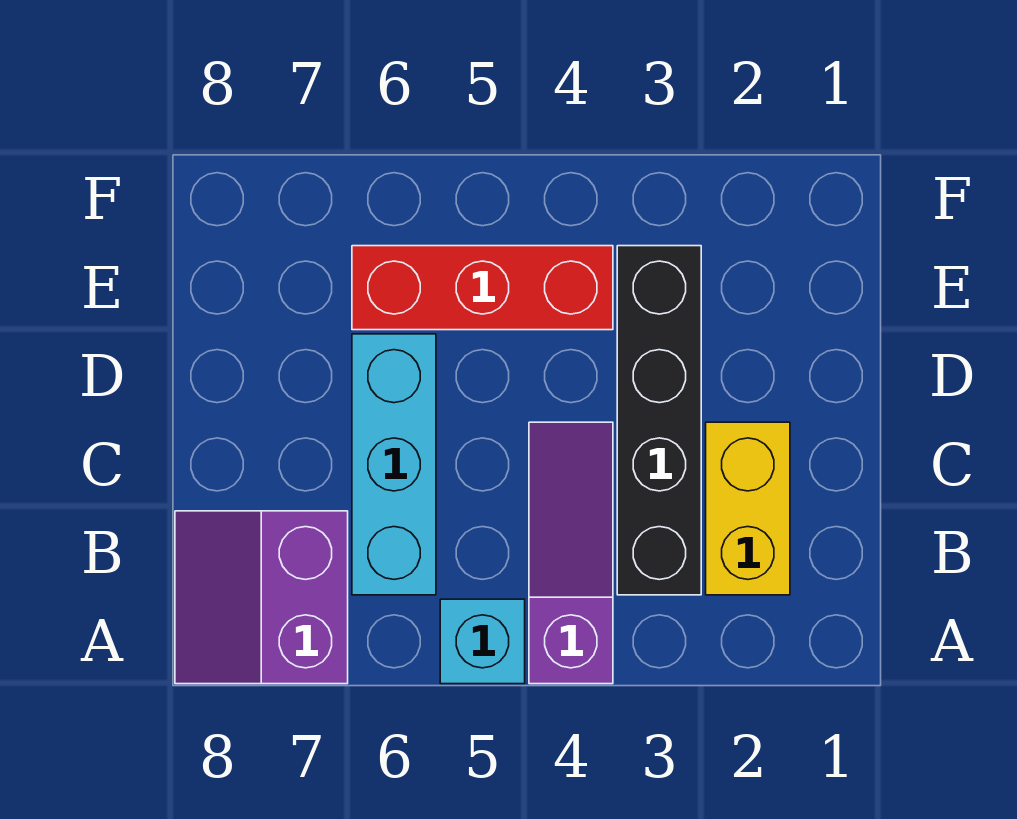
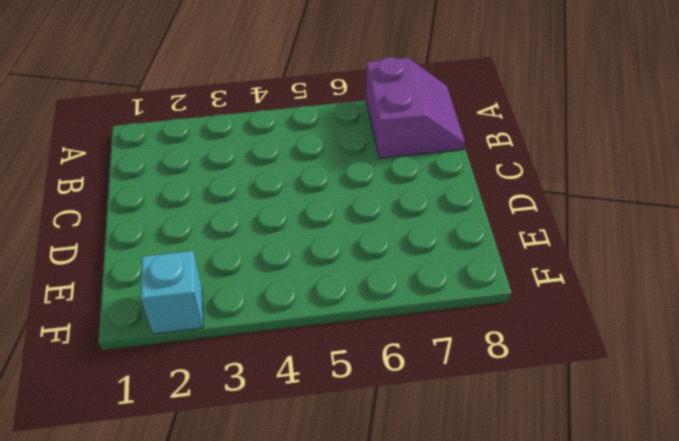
cyan 1x1 brick [141,251,203,334] -> cyan 1x1 brick moved to [440,599,525,684]
none -> purple 1x3 slope [529,422,613,684]
none -> yellow 1x2 brick [706,422,790,595]

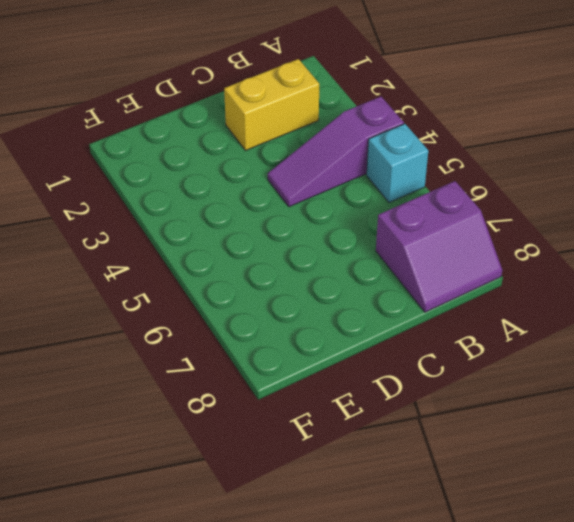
none -> black 1x4 brick [617,246,701,595]
none -> cyan 1x3 brick [352,334,436,595]

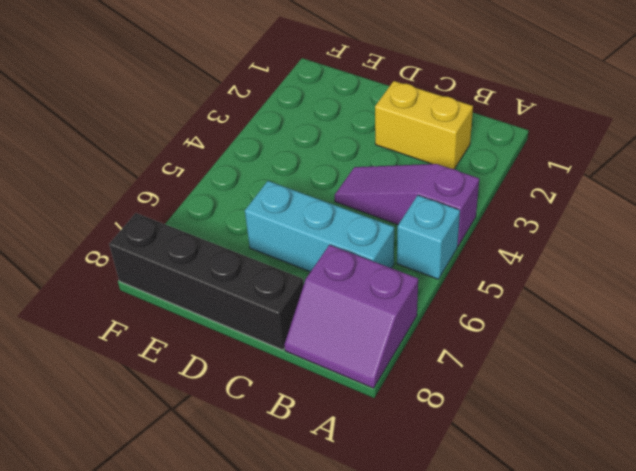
black 1x4 brick [109,213,304,350] -> black 1x4 brick moved to [617,246,701,595]
none -> red 1x3 brick [352,246,613,330]

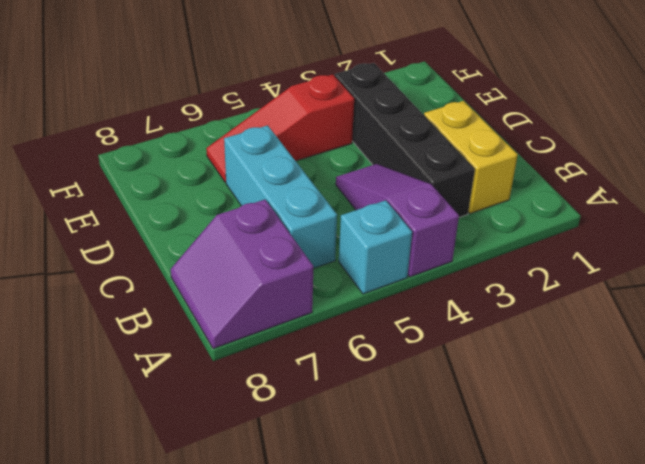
red 1x3 slope [206,74,354,183] -> red 1x3 brick [352,246,613,330]

